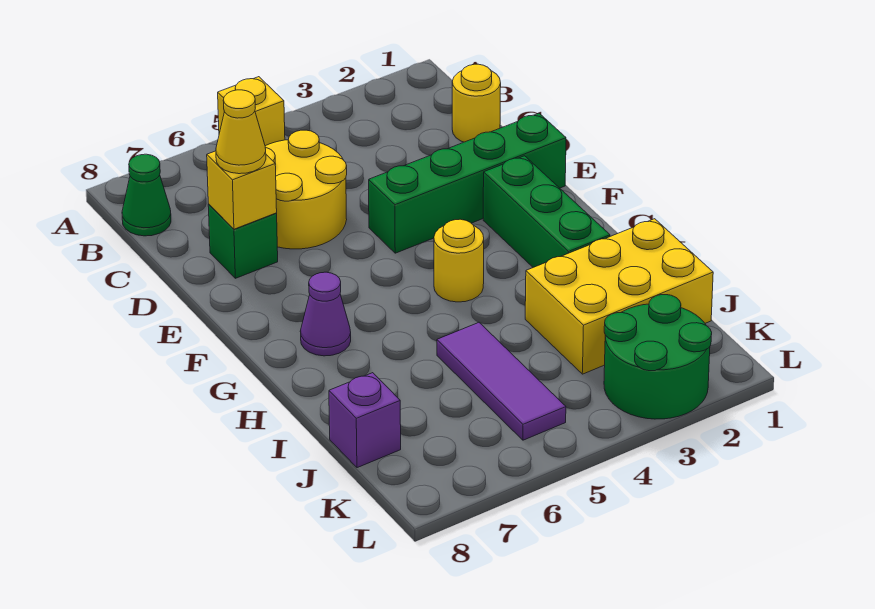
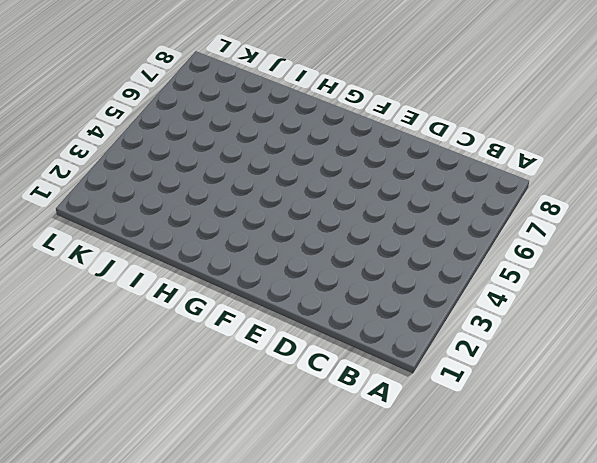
none -> yellow 1x1 brick [218,77,285,146]
none -> green 1x1 cone [122,154,171,236]
none -> yellow 1x1 round brick [452,64,501,142]

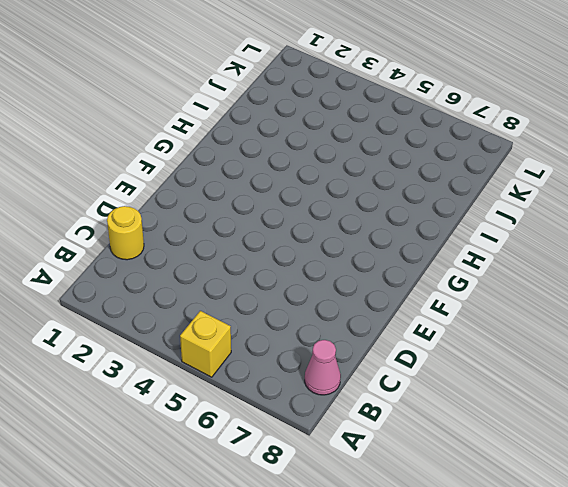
pink 1x1 cone [305,340,341,395] -> green 1x1 cone [122,154,171,236]
none -> yellow 2x2 round brick [265,130,347,249]
none -> green 1x1 brick [208,204,278,278]
none -> green 1x4 brick [369,113,566,253]

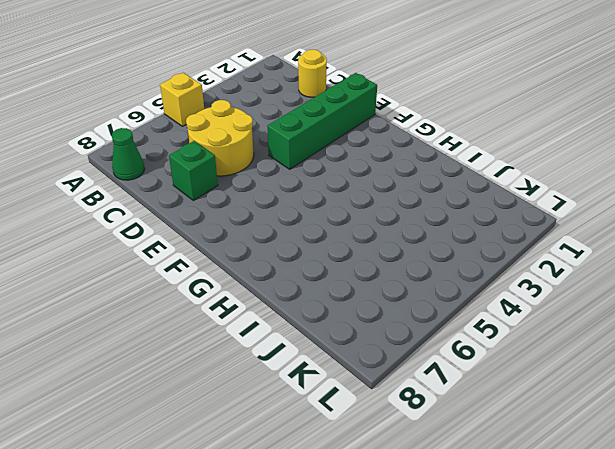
none -> green 1x3 brick [483,156,610,267]
none -> yellow 1x1 round brick [434,219,484,302]
none -> purple 1x1 cone [300,272,351,356]

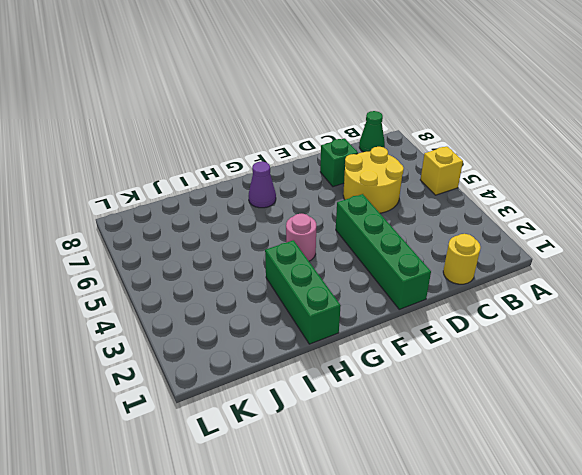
pink 1x1 round brick [286,214,316,261] -> yellow 1x1 round brick [434,219,484,302]
green 1x3 brick [265,240,341,344] -> green 1x3 brick turned to [483,156,610,267]
none -> yellow 2x3 brick [525,219,713,374]
none -> purple 1x3 tile [437,322,566,440]
none -> purple 1x1 brick [329,373,401,468]

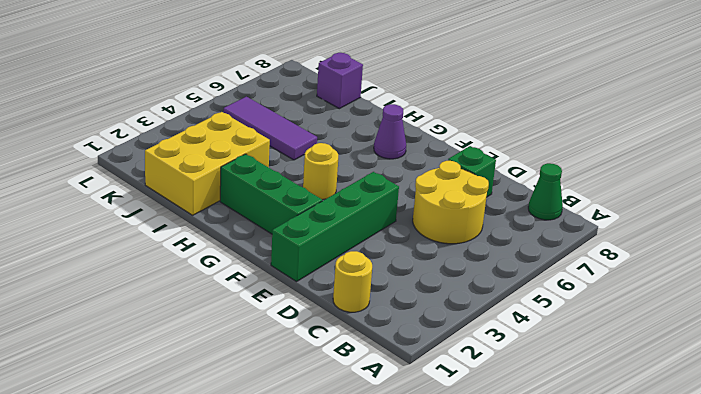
none -> yellow 1x1 brick [218,77,285,146]
none -> green 2x2 round brick [604,295,712,419]
none -> yellow 1x1 brick [207,151,277,229]

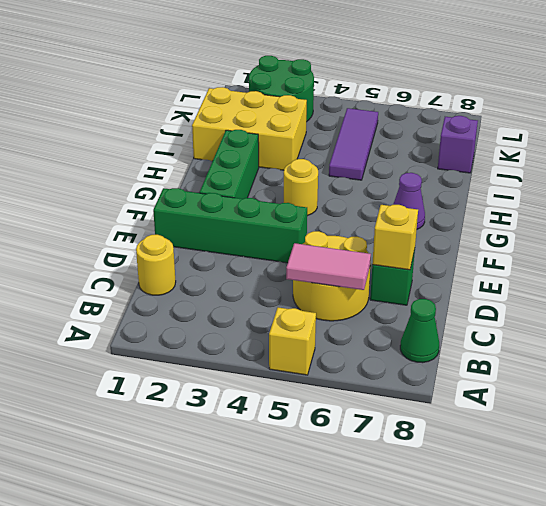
pink 1x2 tile [286,243,371,290] -> none
none -> yellow 1x1 cone [216,90,266,174]

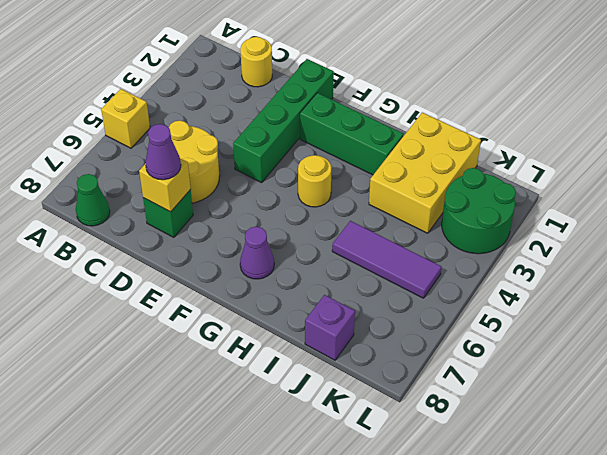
purple 1x1 cone [145,124,181,180] -> yellow 1x1 cone [216,90,266,174]

